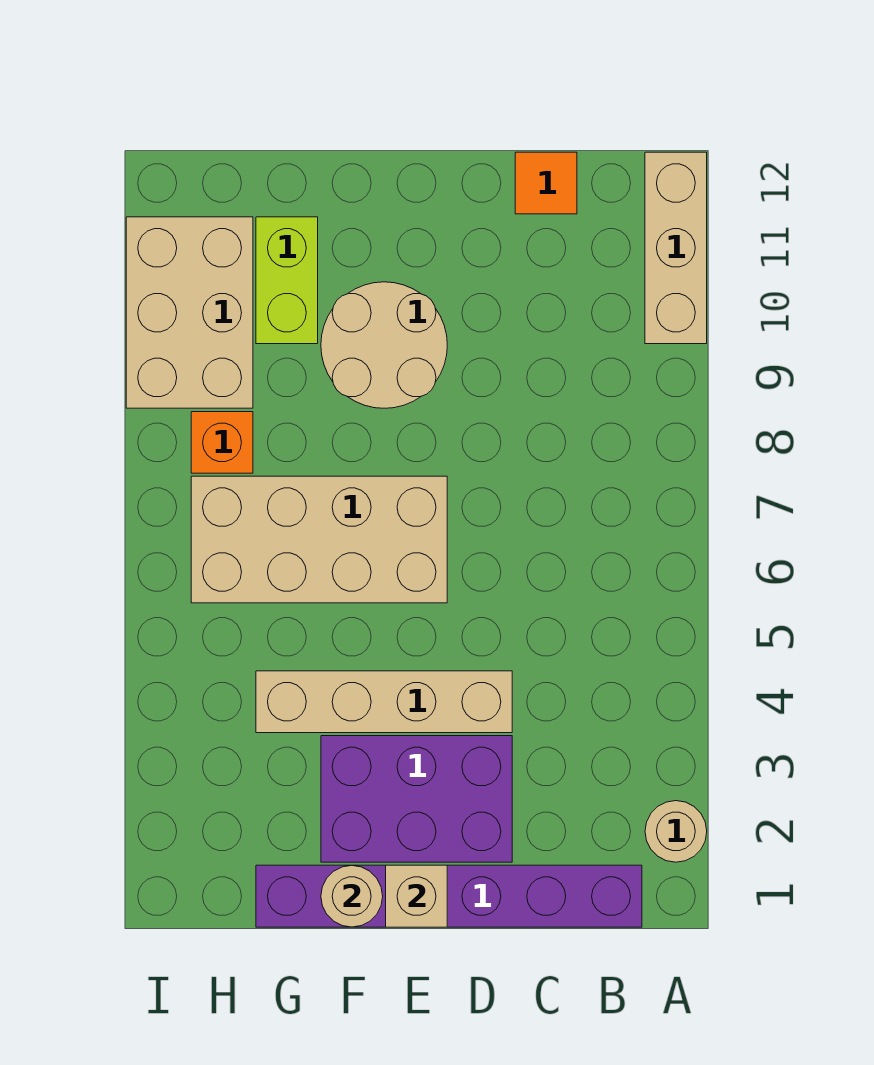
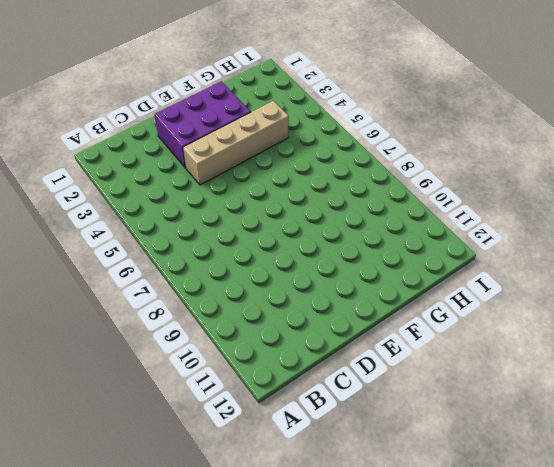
none -> tan 1x1 round brick [645,801,707,862]
none -> tan 1x3 brick [645,152,707,344]
none -> purple 1x6 brick [256,865,642,927]

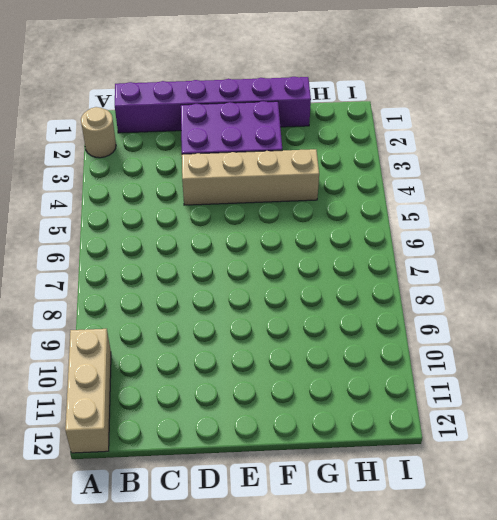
none -> orange 1x1 tile [515,152,577,214]
none -> tan 2x4 brick [191,476,447,603]
none -> tan 2x2 round brick [321,282,447,408]

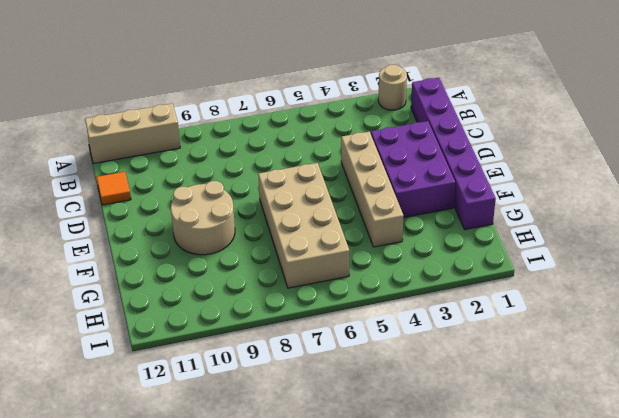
none -> lime 1x2 brick [256,217,318,344]
none -> orange 1x1 brick [191,412,253,473]
none -> tan 2x3 brick [126,217,253,408]

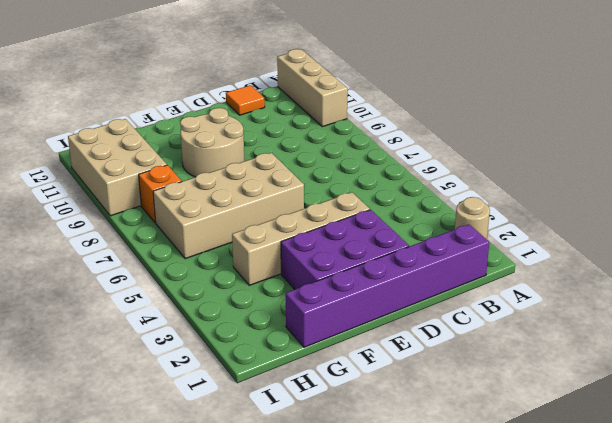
none -> lime 1x2 brick [256,217,318,344]
none -> tan 1x1 brick [386,865,447,927]
none -> tan 1x1 round brick [321,865,383,927]

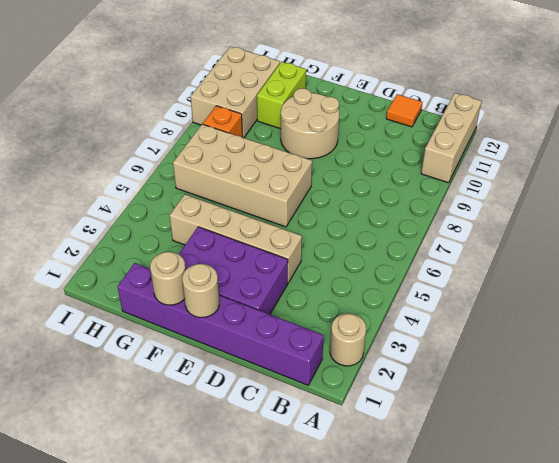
tan 1x1 round brick [182,264,219,318] -> tan 1x1 brick [386,865,447,927]

